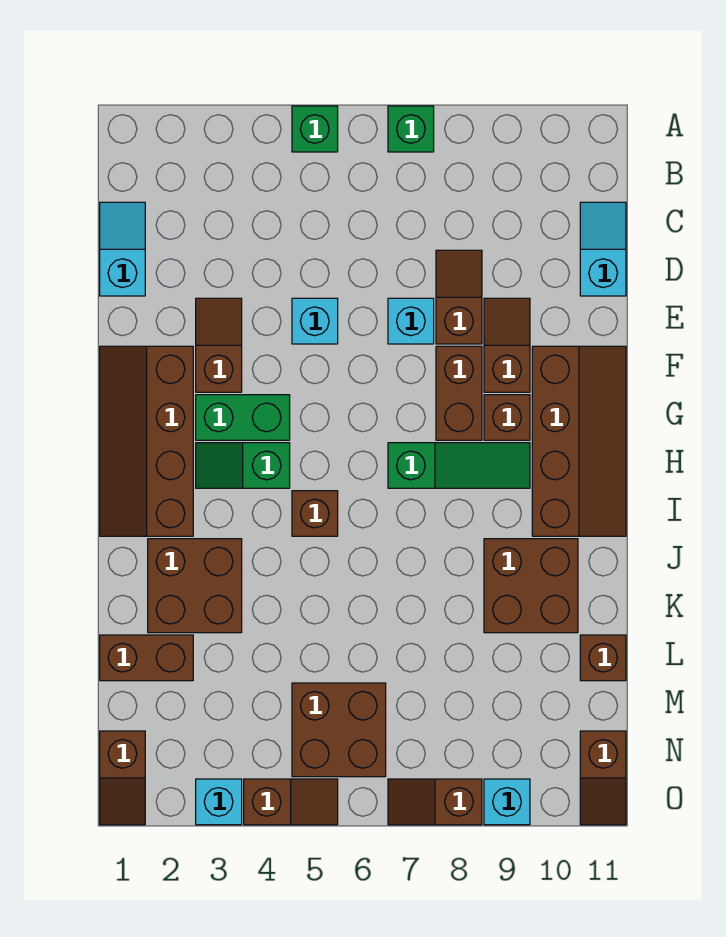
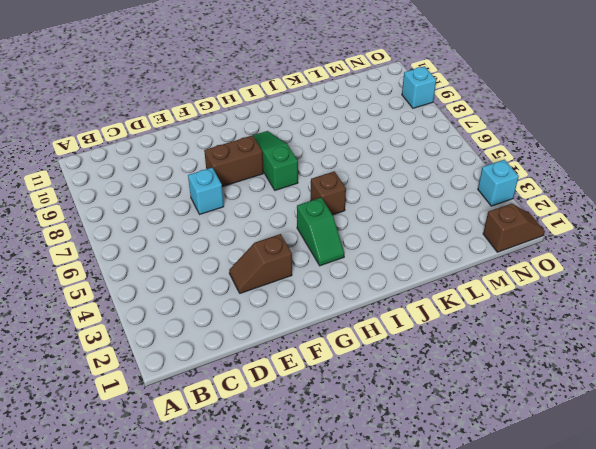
none -> green 1x1 brick [292,106,338,152]
none -> green 1x1 brick [388,106,434,152]
none -> cyan 1x2 slope [100,202,145,296]

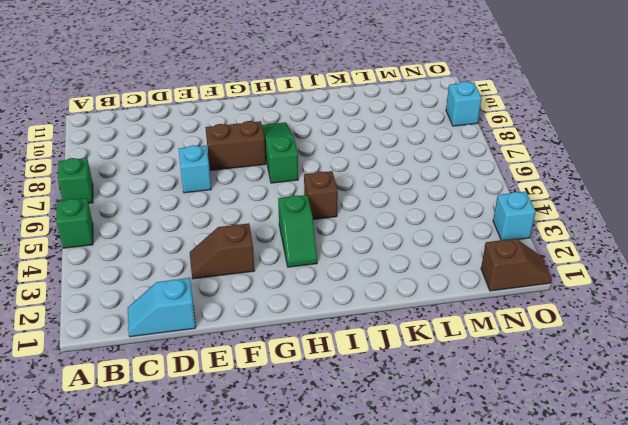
none -> cyan 1x2 slope [580,202,626,296]
none -> brown 1x2 slope [436,250,482,344]
none -> cyan 1x1 brick [292,298,338,344]

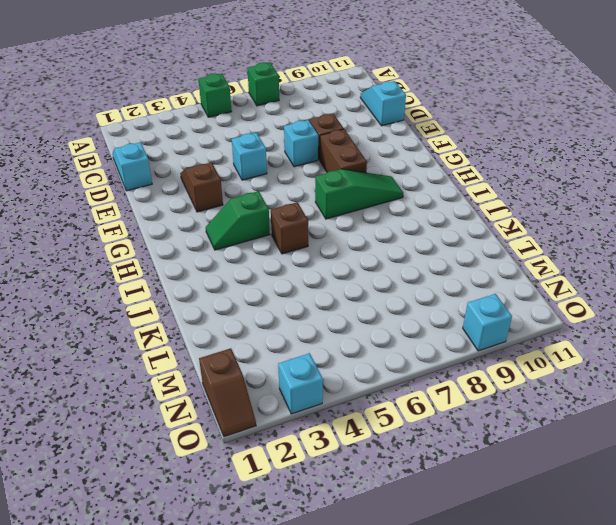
none -> brown 1x2 slope [484,298,530,392]
none -> brown 2x4 slope [100,346,193,536]
none -> brown 2x4 slope [532,346,626,536]

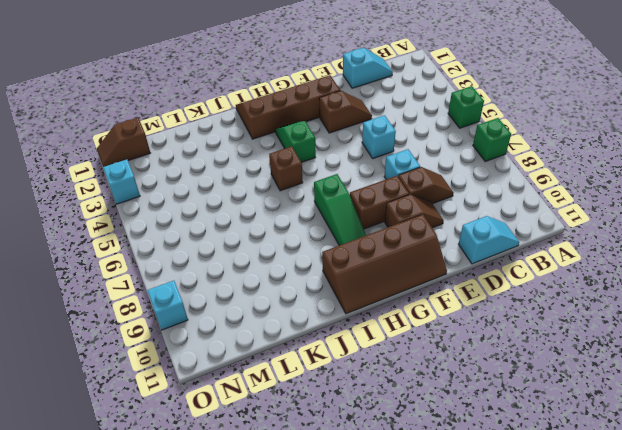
none -> green 1x2 brick [196,395,290,440]
none -> brown 1x1 brick [484,395,530,440]
none -> brown 2x2 brick [148,539,242,633]

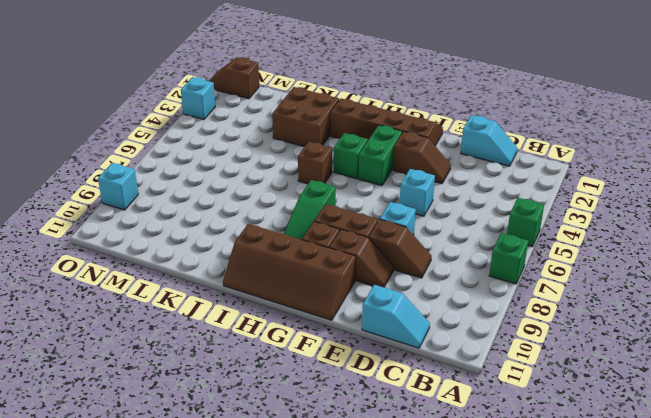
none -> brown 2x2 brick [484,539,578,633]
none -> brown 1x2 brick [100,635,193,681]
none -> brown 1x1 brick [580,635,626,681]

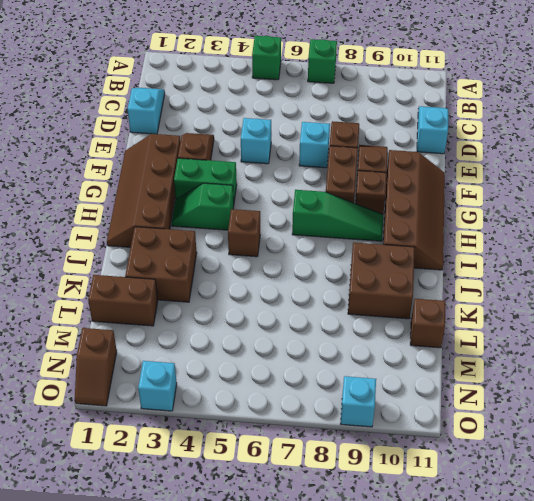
none -> brown 2x2 brick [292,683,386,777]
none -> brown 1x2 slope [580,731,626,825]
none -> brown 1x2 slope [244,779,338,825]

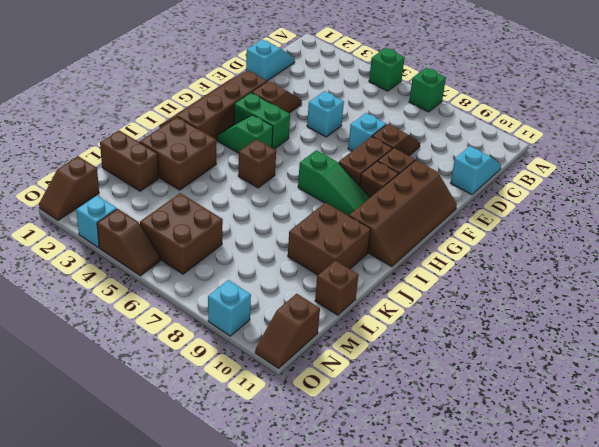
none -> brown 1x2 slope [388,779,482,825]

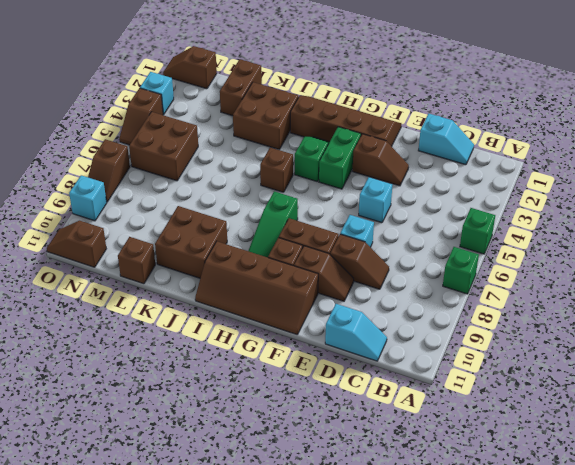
brown 1x2 slope [88,139,130,202] -> brown 1x2 slope turned to [388,779,482,825]

